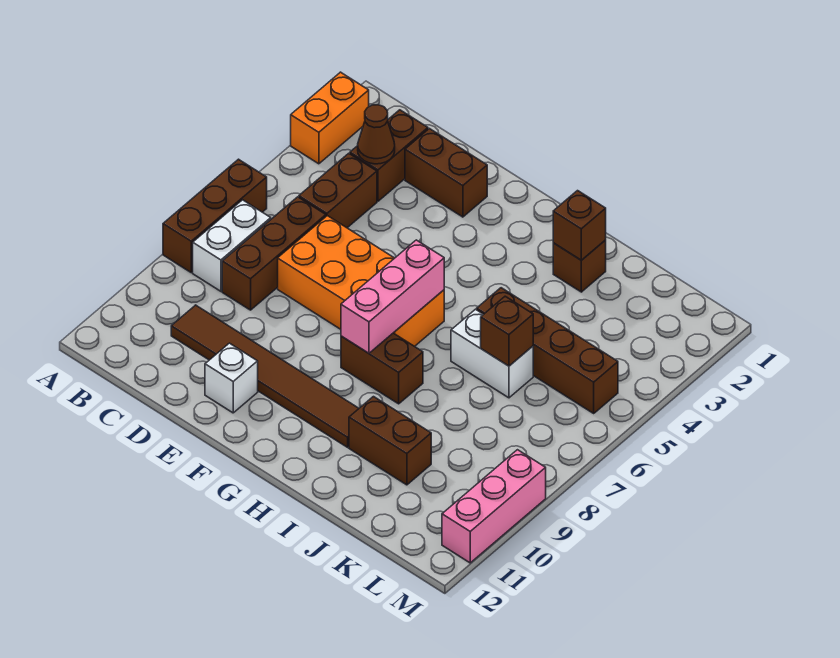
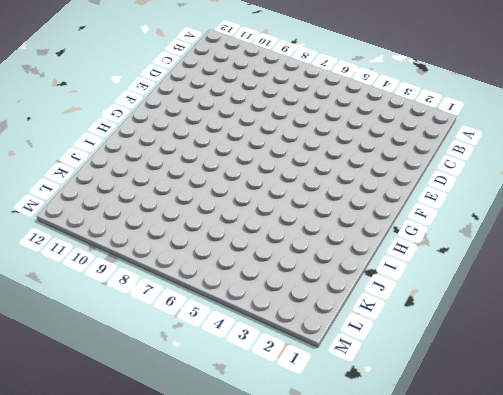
none -> orange 1x2 brick [291,72,369,164]
none -> brown 1x3 brick [163,159,267,272]
none -> white 1x2 brick [193,200,271,291]

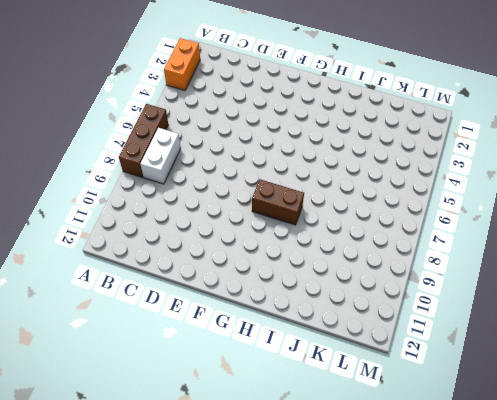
none -> brown 1x2 brick [350,110,428,201]
none -> brown 1x2 brick [299,153,377,228]
none -> brown 1x3 brick [222,197,326,310]

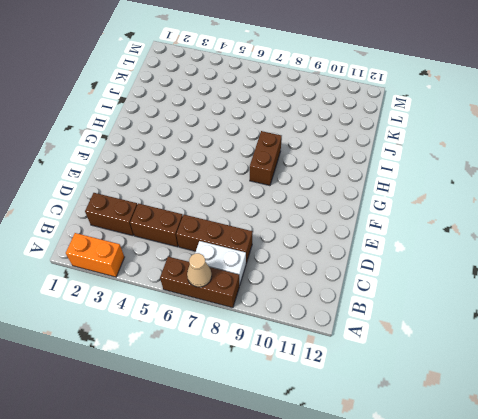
tan 1x1 cone [187,253,212,287] -> none
none -> brown 1x6 tile [171,305,359,447]
none -> brown 1x2 brick [405,129,487,217]
none -> orange 2x4 brick [278,216,444,346]

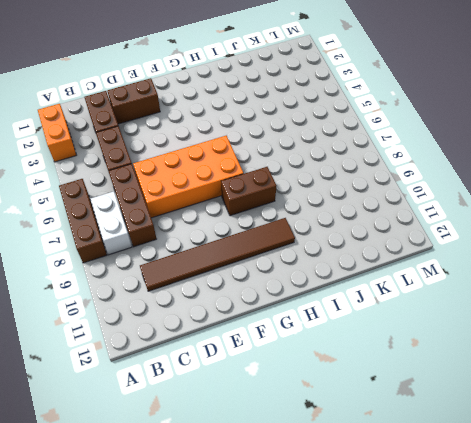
none -> white 1x1 brick [205,343,258,413]
none -> brown 1x1 brick [553,240,606,292]
none -> brown 1x4 brick [477,288,618,413]

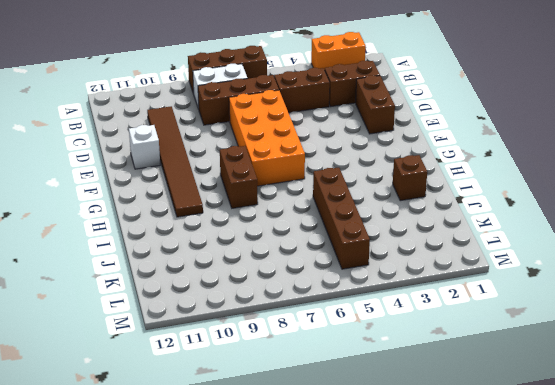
none -> white 1x2 brick [451,309,533,398]
none -> brown 1x2 brick [349,397,431,485]
none -> pink 1x3 brick [442,450,546,563]

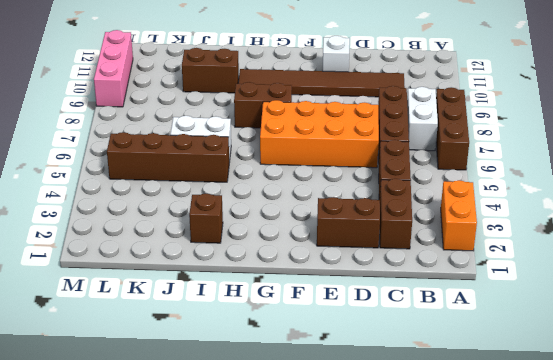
none -> brown 1x1 cone [358,105,395,164]
none -> pink 1x3 brick [341,240,444,353]
none -> brown 1x1 brick [553,191,606,260]

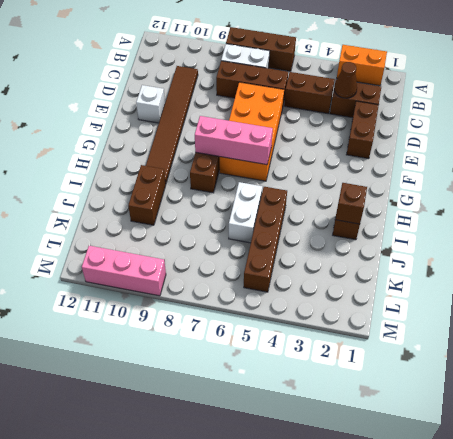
none -> brown 1x1 brick [481,296,533,366]

